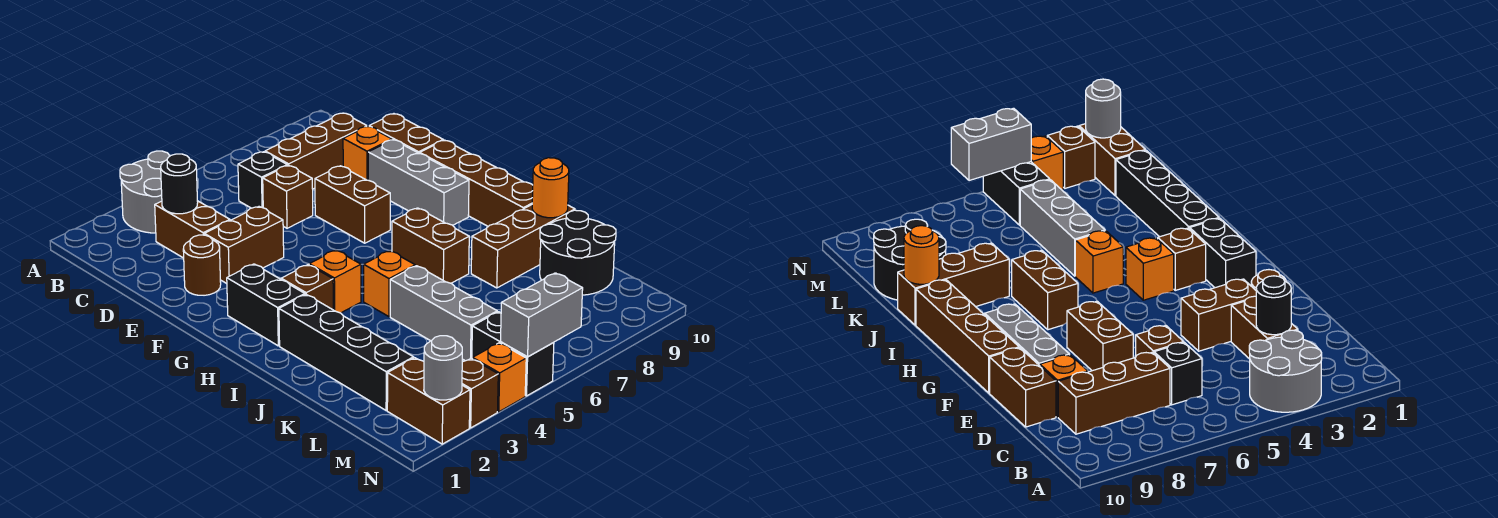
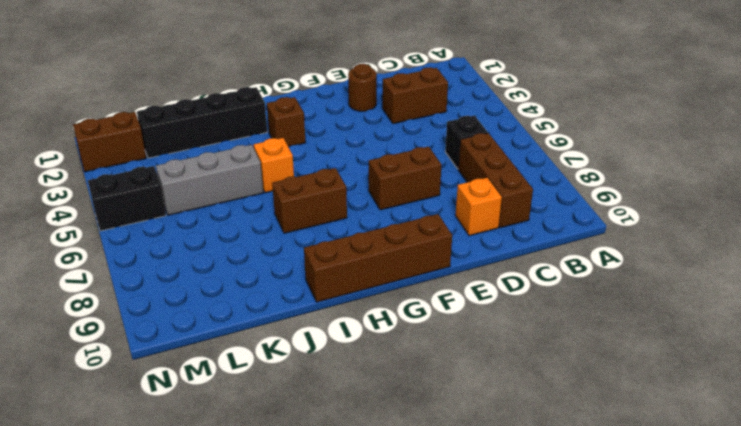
none -> grey 2x2 round brick [120,151,170,233]
none -> brown 1x1 brick [263,165,313,228]
none -> brown 1x2 brick [369,114,443,154]

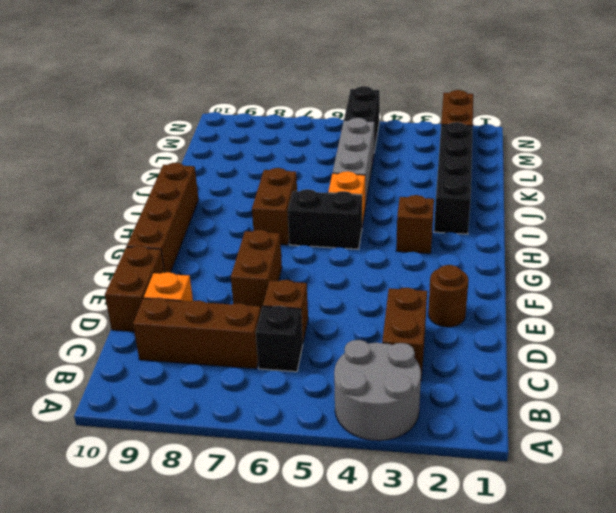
black 1x2 brick [288,189,362,249] -> black 1x2 brick turned to [227,264,305,346]
none -> brown 1x2 brick [204,207,284,284]
none -> grey 1x3 brick [368,140,469,225]
none -> orange 1x1 brick [309,250,361,313]

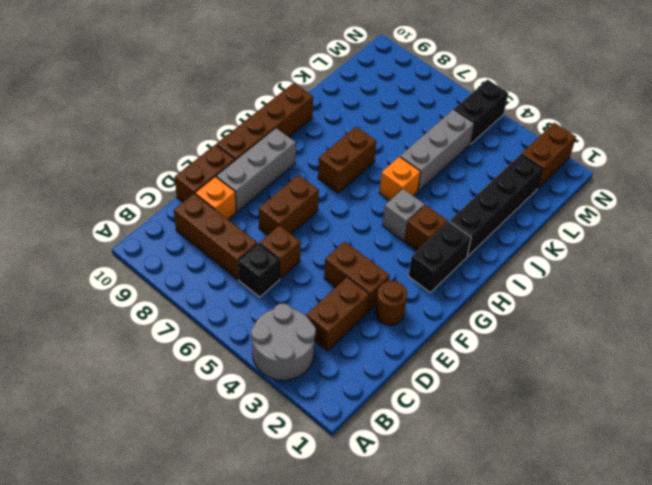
grey 1x1 brick [383,189,425,241] -> orange 1x1 brick [309,250,361,313]
none -> brown 1x3 brick [471,205,575,288]
none -> black 2x2 round brick [540,210,616,295]
none -> brown 1x1 brick [462,358,498,428]

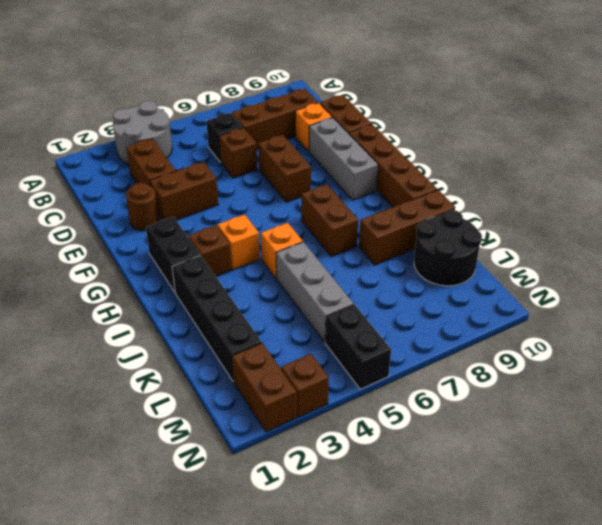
none -> orange 1x1 brick [473,343,526,412]
none -> black 1x1 round brick [161,154,198,214]
none -> orange 1x1 round brick [532,158,569,218]

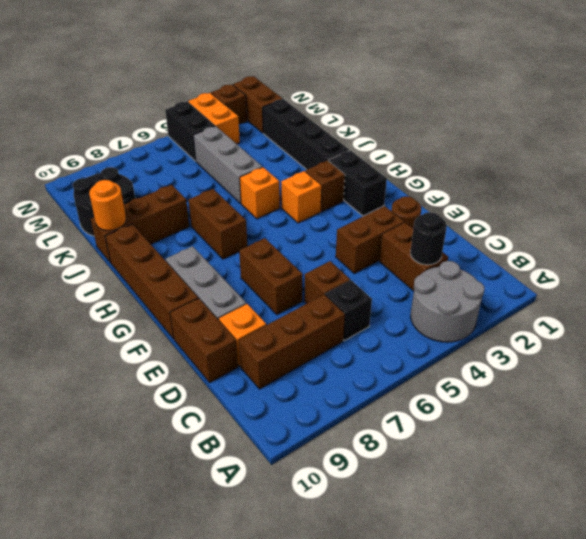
orange 1x2 brick [188,93,240,144] -> orange 1x1 brick [473,343,526,412]
none -> grey 1x1 round brick [424,336,462,400]
none -> grey 1x2 brick [501,273,583,357]

